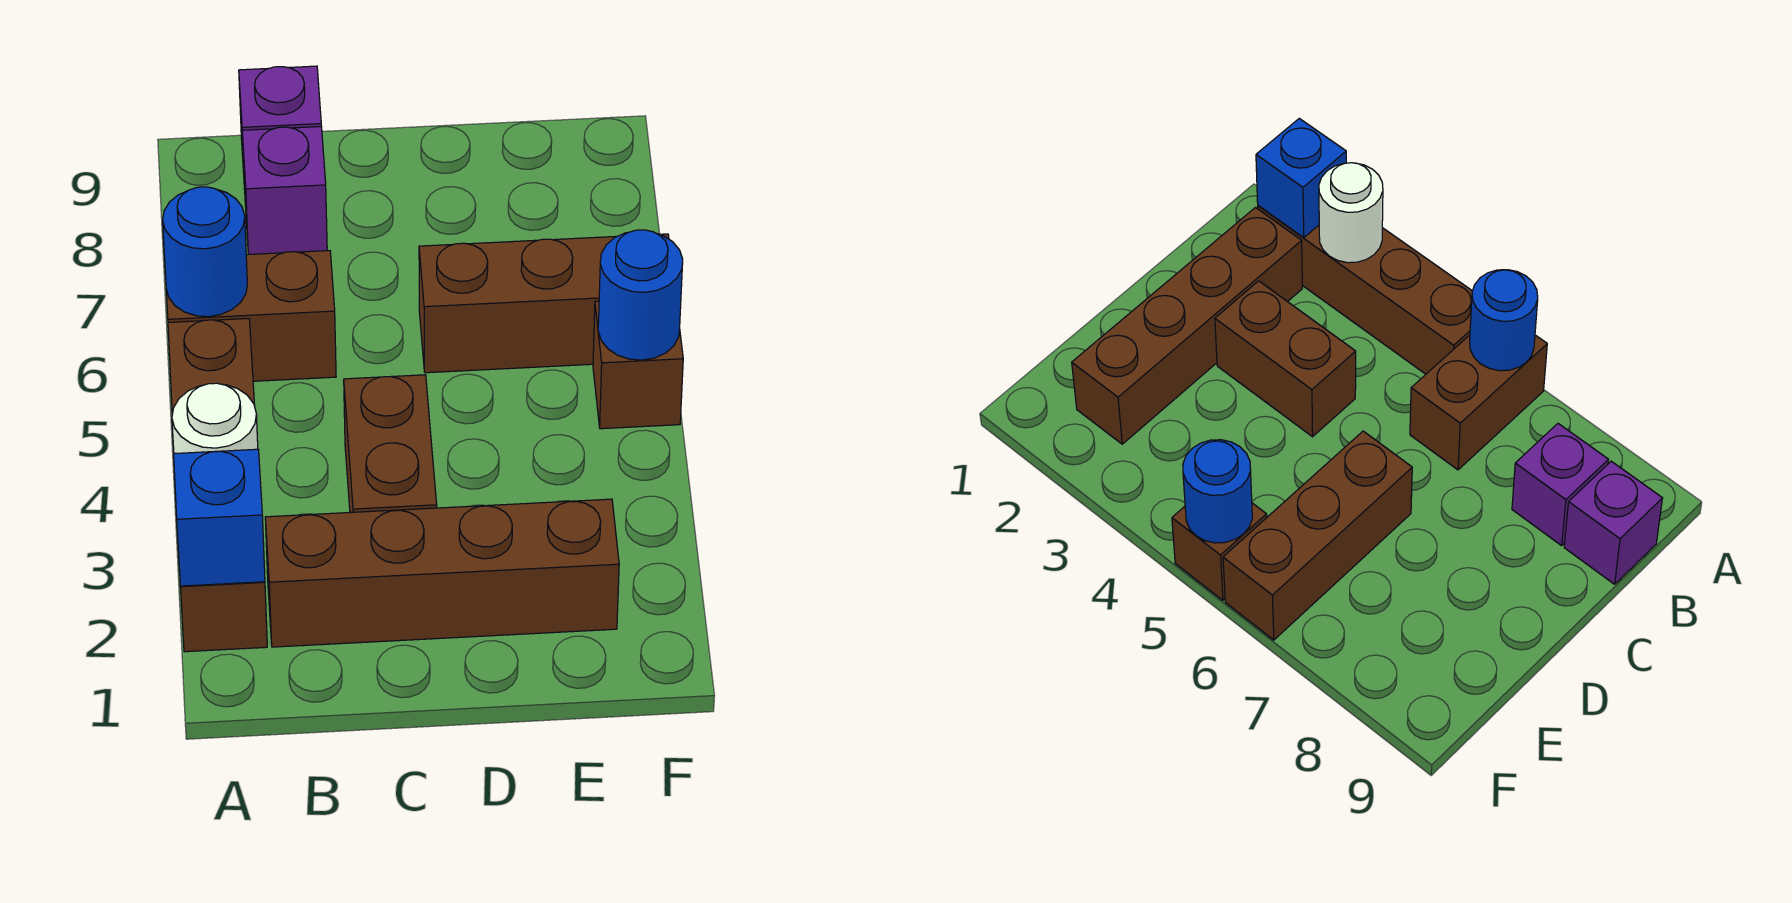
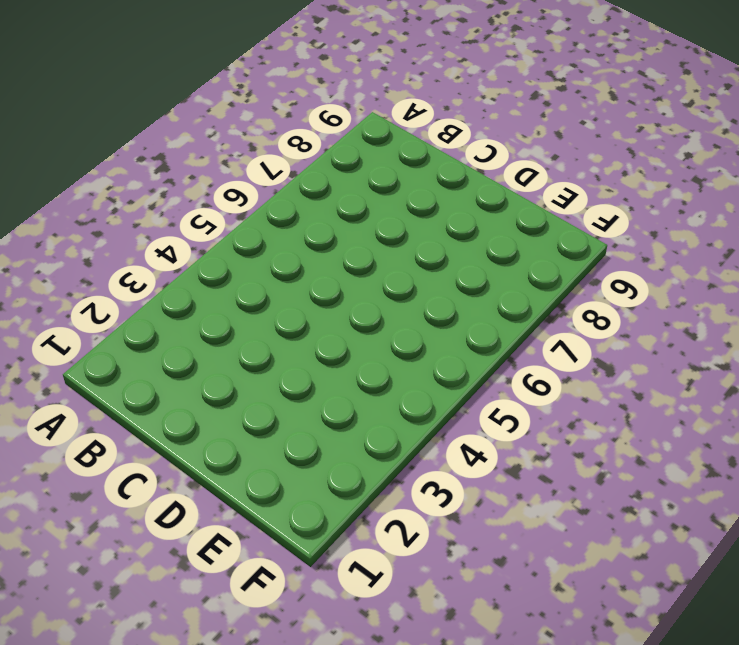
none -> brown 1x4 brick [168,318,267,652]
none -> brown 1x2 brick [166,251,336,381]
none -> brown 1x4 brick [265,499,619,647]

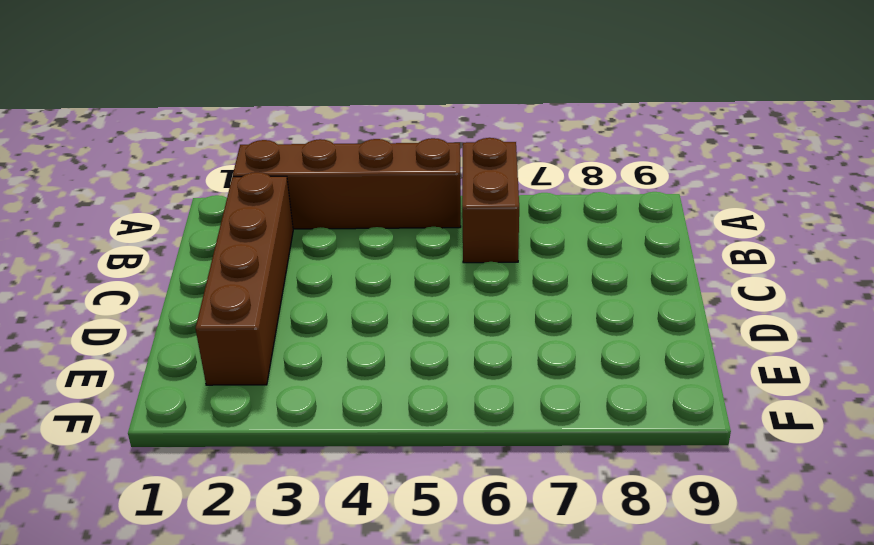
none -> purple 1x1 brick [242,126,327,254]
none -> purple 1x1 brick [239,66,321,189]
none -> brown 1x2 brick [344,375,437,512]

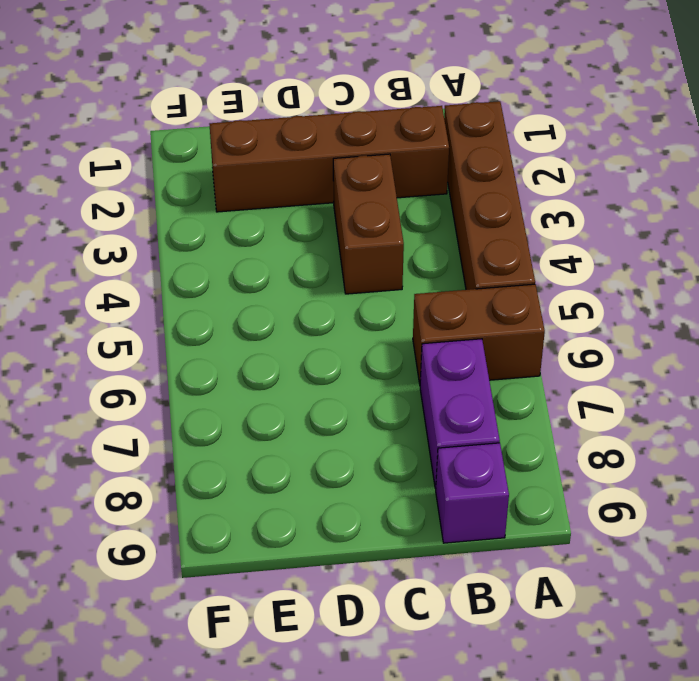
purple 1x2 brick [420,339,500,489] -> purple 1x1 brick [242,126,327,254]
none -> brown 1x3 brick [419,234,669,373]
none -> brown 1x1 brick [593,301,683,429]
none -> blue 1x1 brick [174,449,265,586]

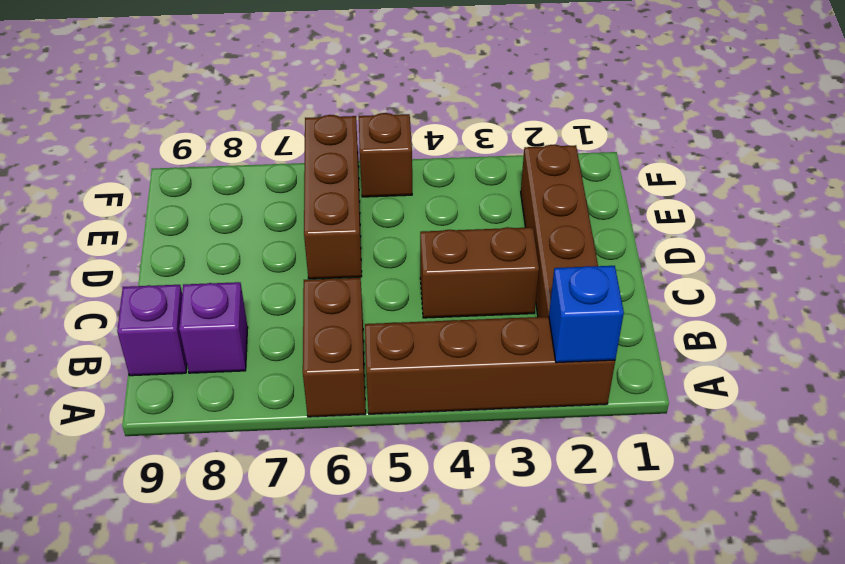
none -> white 1x1 round brick [172,383,258,454]
none -> blue 1x1 round brick [163,187,247,317]
none -> blue 1x1 round brick [598,230,683,360]

